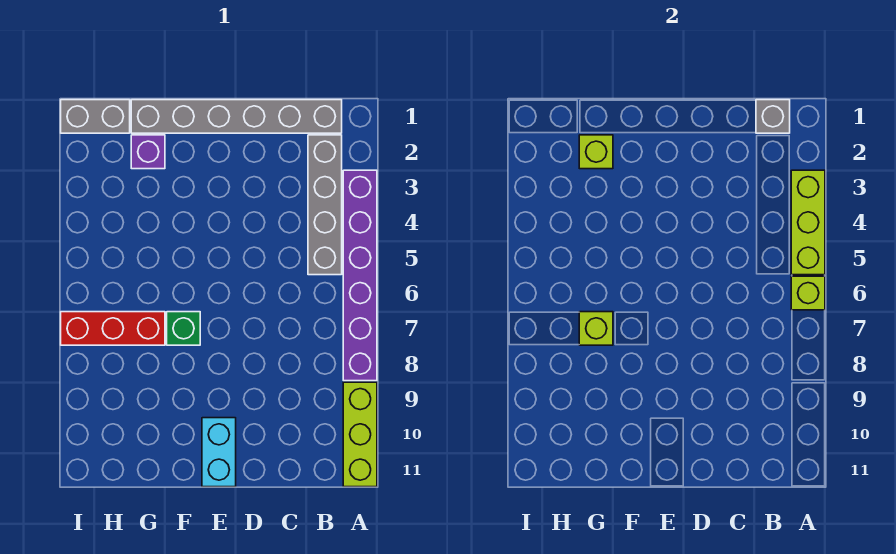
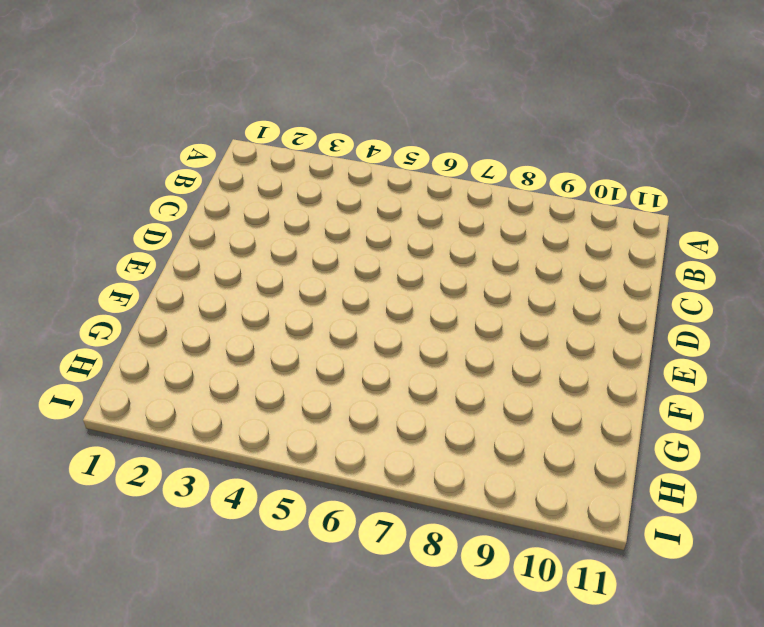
none -> purple 1x6 brick [343,170,377,381]
none -> lime 1x3 brick [343,382,377,487]
none -> grey 1x6 brick [131,100,342,133]

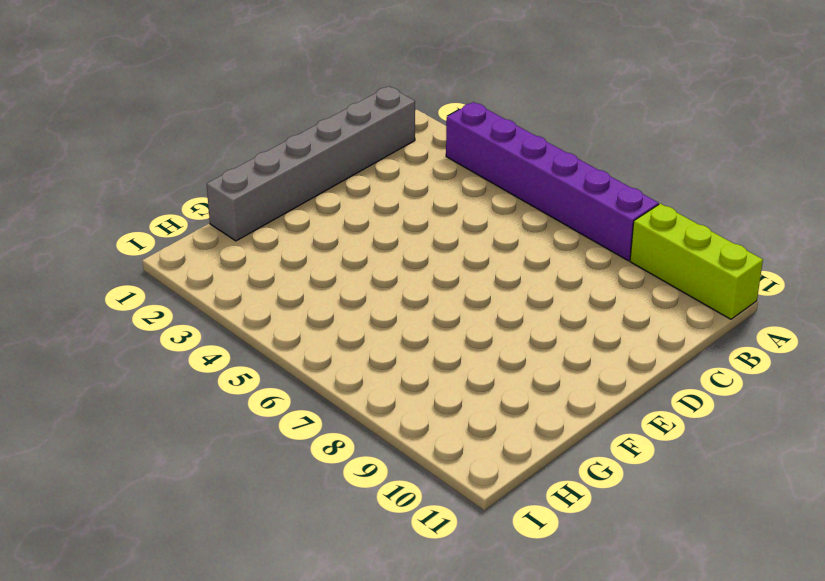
none -> grey 1x4 brick [308,135,342,275]
none -> cyan 1x2 brick [202,418,236,487]
none -> green 1x1 brick [167,312,200,345]

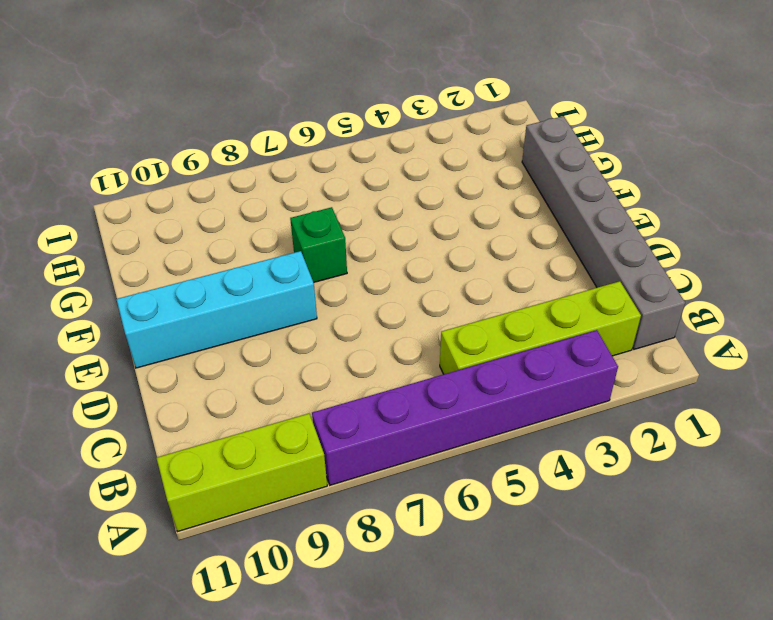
lime 1x4 brick [440,281,641,374] -> grey 1x4 brick [308,135,342,275]
cyan 1x4 brick [116,251,317,368] -> cyan 1x2 brick [202,418,236,487]
none -> purple 1x1 brick [131,135,165,169]
none -> red 1x3 brick [61,312,165,345]
none -> grey 1x2 brick [61,100,130,133]

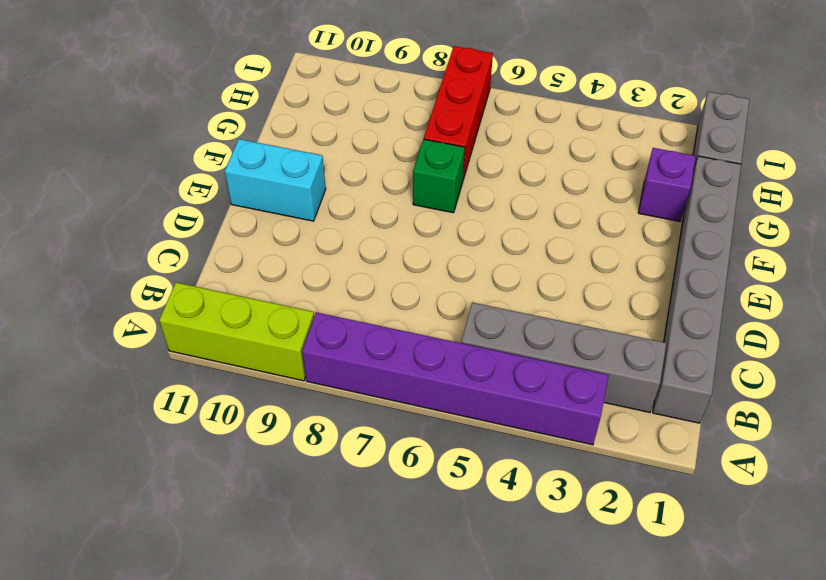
none -> lime 1x3 brick [791,170,825,275]
none -> lime 1x1 brick [791,276,825,310]
none -> grey 1x1 brick [756,100,790,133]

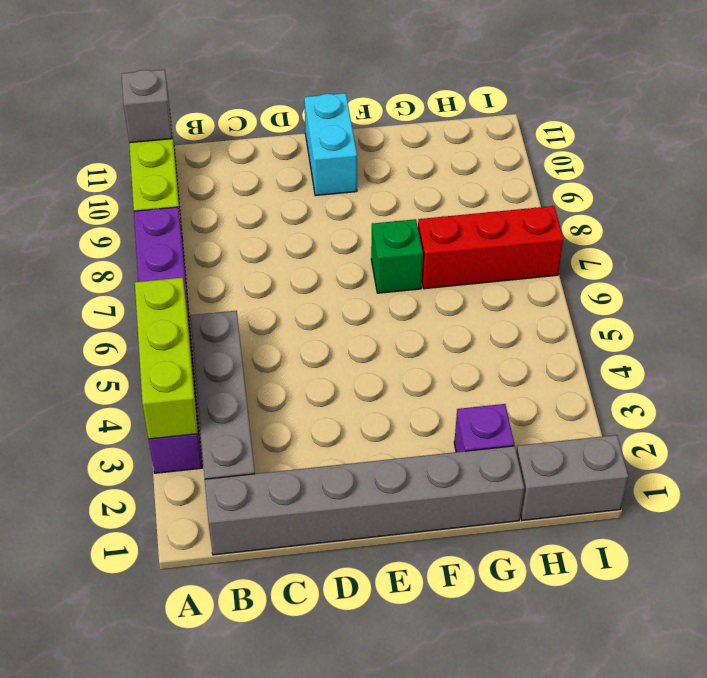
grey 1x1 brick [122,70,172,143] -> grey 1x1 brick moved to [756,100,790,133]
none -> lime 1x1 brick [791,276,825,310]
none -> lime 1x1 brick [579,135,613,169]
none -> lime 1x1 brick [579,312,613,345]

